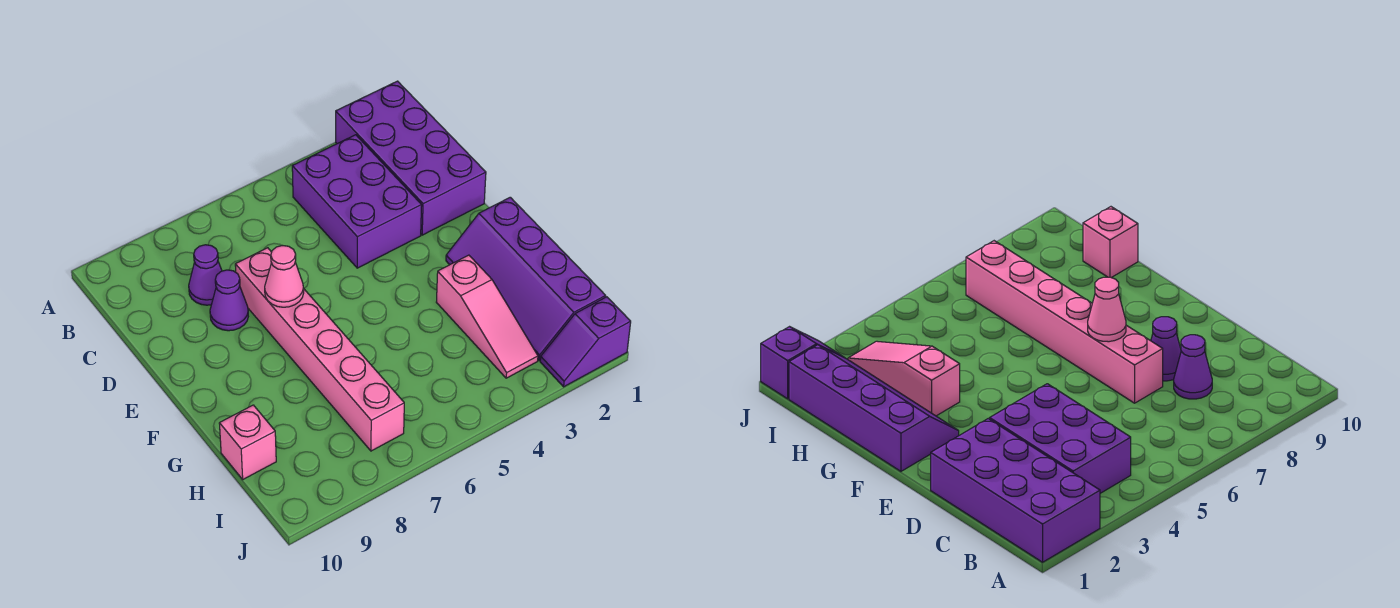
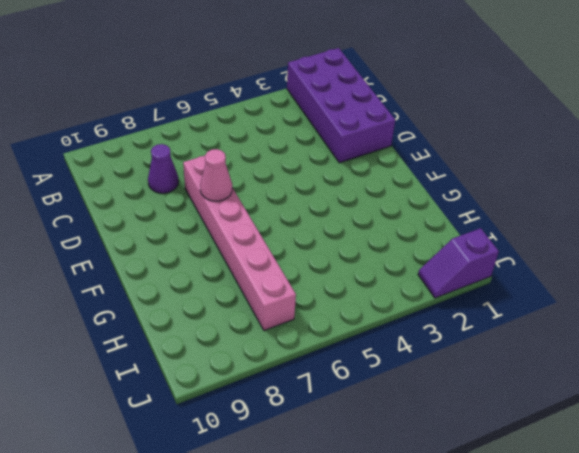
none -> purple 2x3 brick [292,135,422,268]
none -> purple 1x1 cone [210,270,248,331]

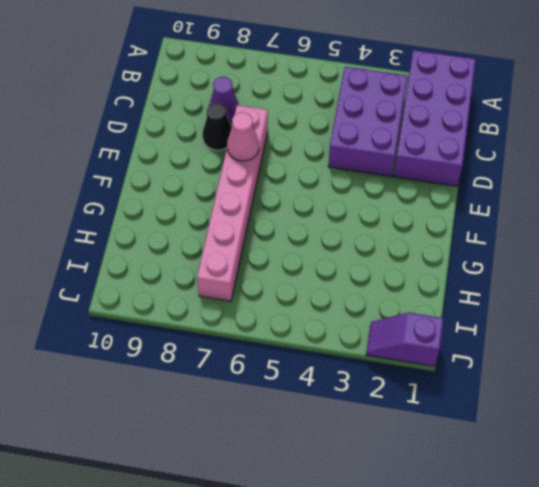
black 1x1 cone [203,103,232,150] -> purple 1x1 cone [210,270,248,331]
none -> purple 2x4 slope [446,197,606,361]
none -> pink 1x3 slope [436,255,538,378]

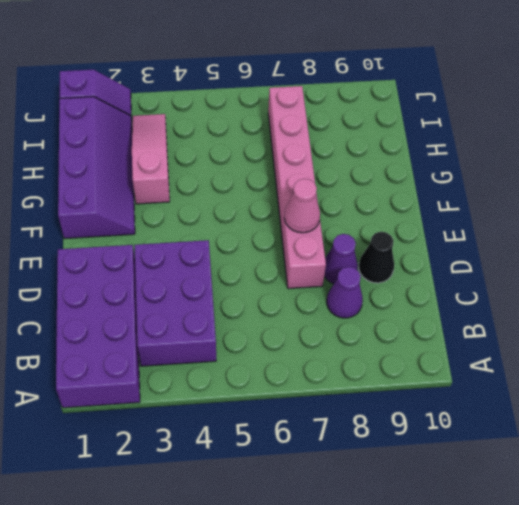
black 1x1 cone [359,232,394,283] -> none
none -> pink 1x1 brick [219,405,276,479]

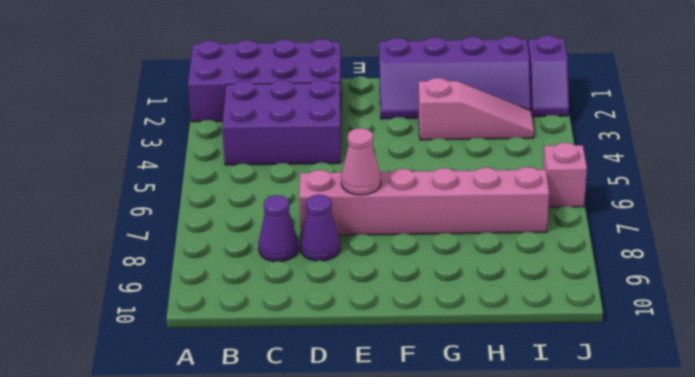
pink 1x1 brick [543,143,587,208] -> pink 1x1 brick moved to [219,405,276,479]

